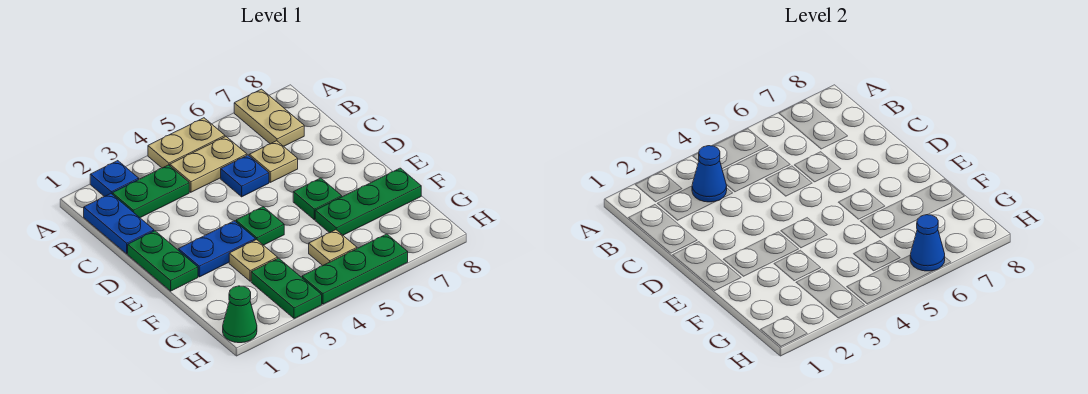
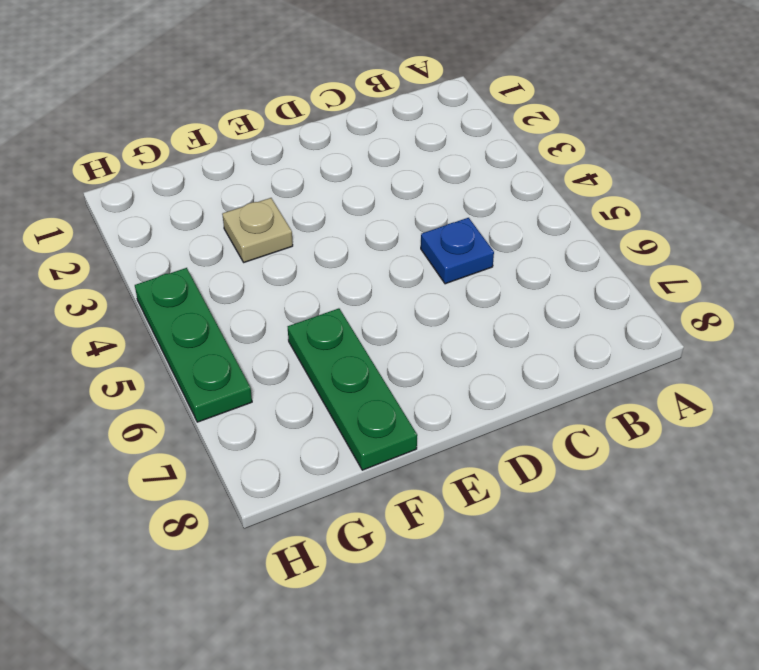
none -> blue 1x1 plate [90,161,139,197]
none -> tan 1x2 plate [148,118,225,168]
none -> tan 1x2 plate [234,89,304,146]

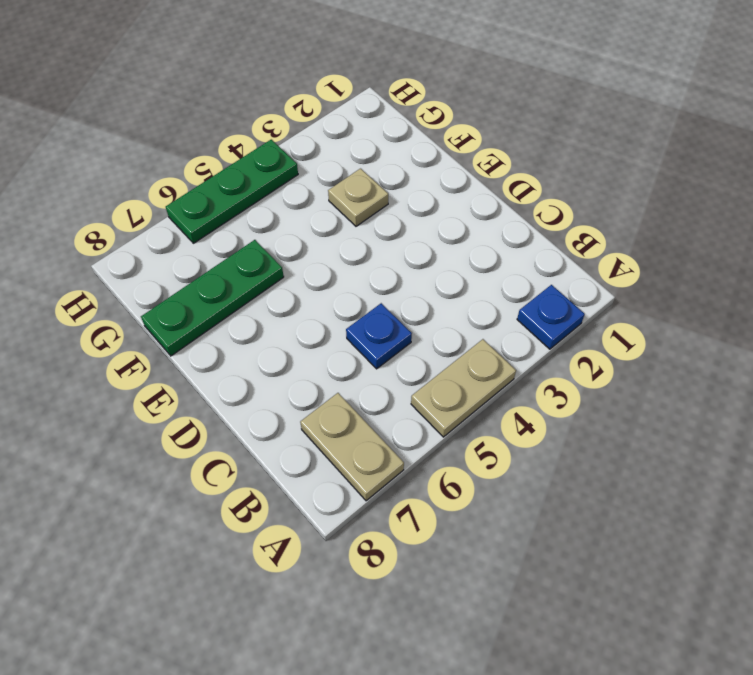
none -> blue 1x2 plate [84,194,154,254]
none -> green 1x2 plate [112,165,189,218]
none -> tan 1x2 plate [170,136,247,192]

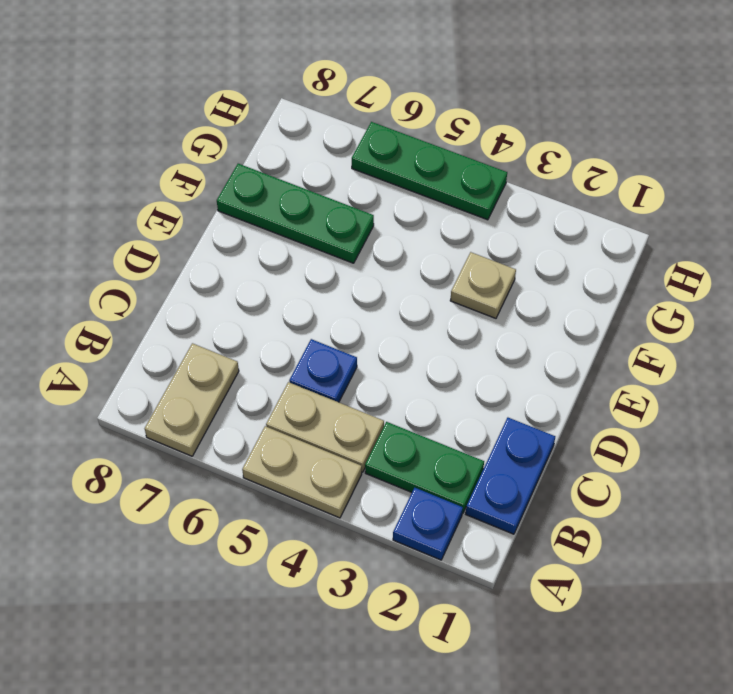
none -> tan 1x1 plate [249,141,298,182]
none -> green 1x2 plate [128,231,198,291]
none -> blue 1x2 plate [178,221,255,277]

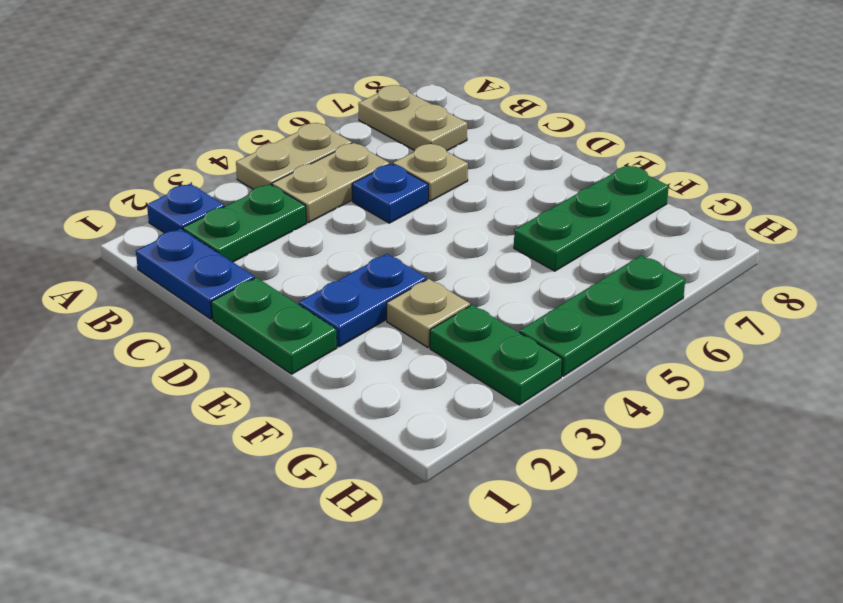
none -> green 1x1 plate [236,207,284,245]
none -> green 1x1 plate [293,178,342,220]
none -> tan 1x1 plate [309,230,357,266]

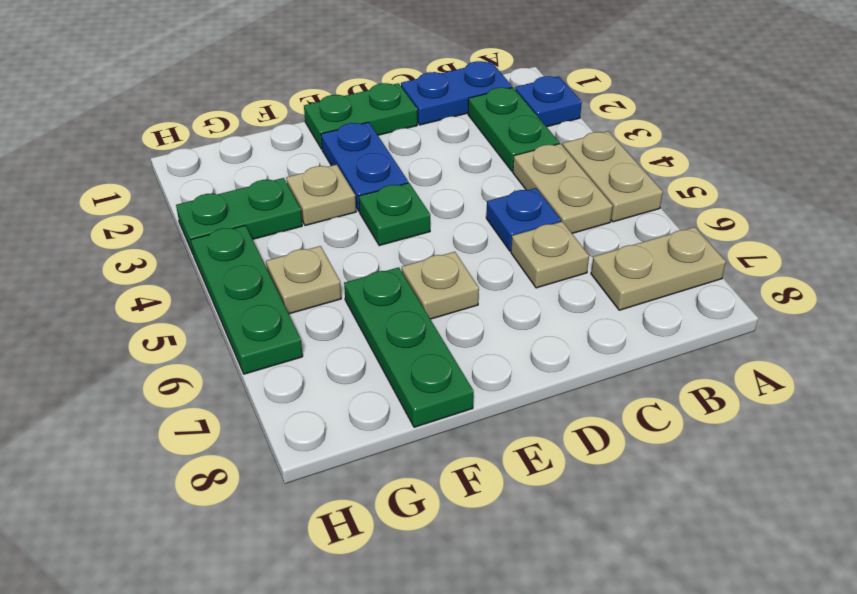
tan 1x1 plate [402,252,479,319] -> green 1x1 plate [293,178,342,220]
none -> green 1x1 cone [223,286,257,343]
none -> blue 1x1 cone [692,146,727,202]
none -> blue 1x1 cone [910,215,945,271]

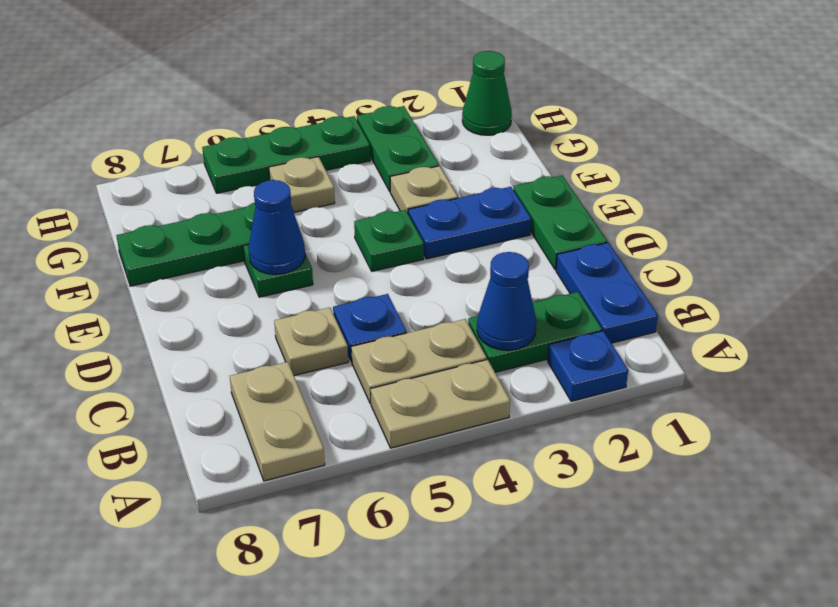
blue 1x1 cone [248,180,305,274] -> blue 1x1 cone moved to [910,215,945,271]

